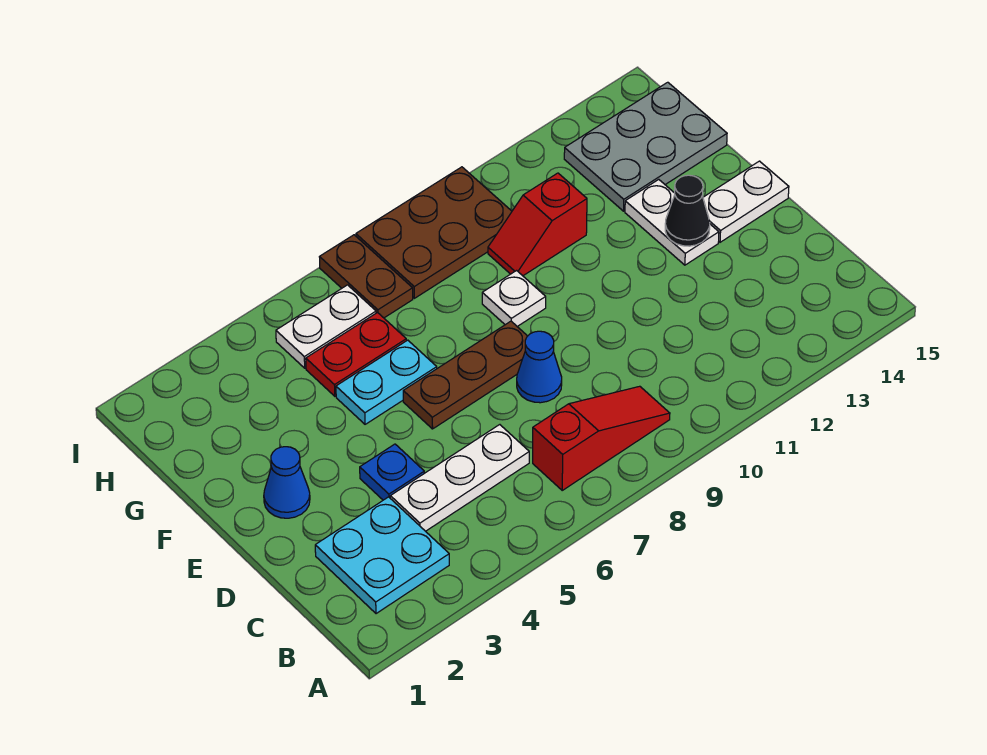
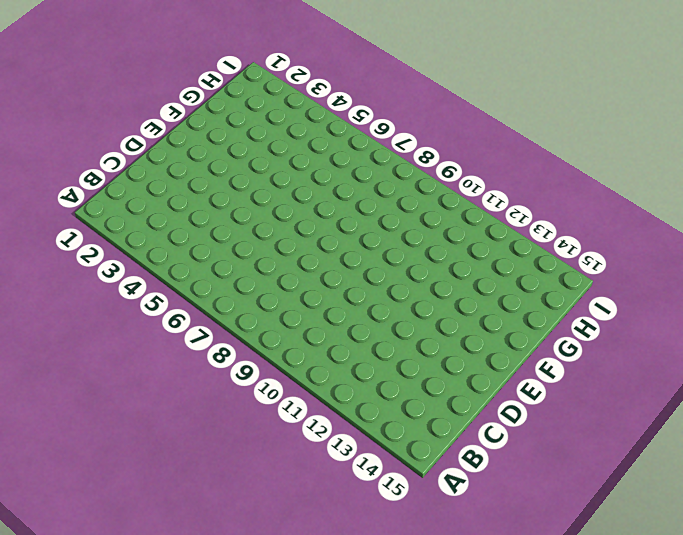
none -> cyan 2x2 plate [315,497,449,614]
none -> red 1x3 slope [533,386,670,490]
none -> white 1x3 plate [390,425,529,531]

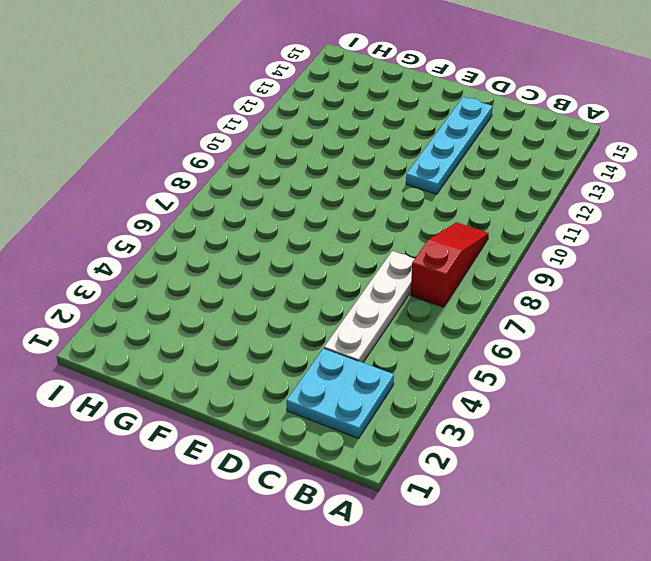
white 1x4 plate [324,251,414,363] -> white 1x3 plate [390,425,529,531]
cyan 1x4 plate [406,97,493,194] -> none
none -> blue 1x1 plate [360,444,424,500]
none -> blue 1x1 cone [517,331,562,403]
none -> blue 1x1 cone [264,447,310,518]

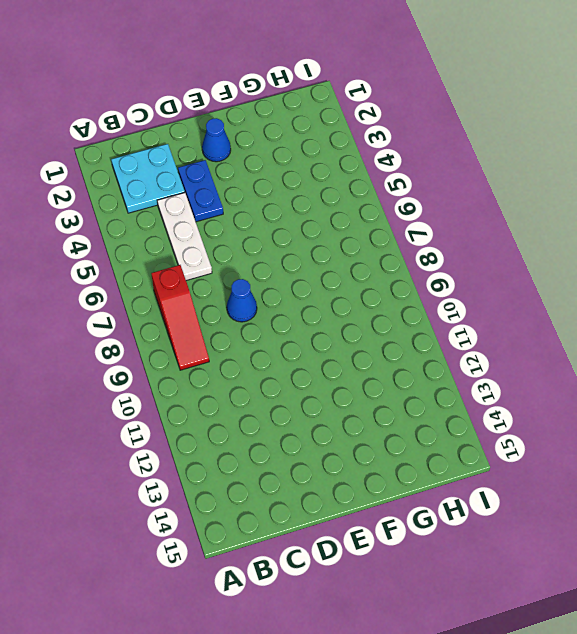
blue 1x2 plate [178,160,223,222] -> blue 1x1 plate [360,444,424,500]
none -> brown 1x3 plate [403,321,527,429]
none -> white 1x2 plate [625,179,719,265]
none -> white 1x2 plate [703,161,789,242]

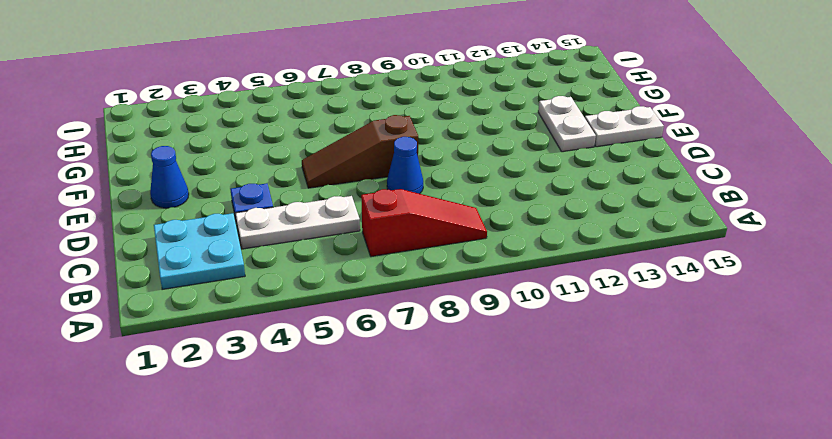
brown 1x3 slope [302,115,418,188] -> brown 1x3 plate [403,321,527,429]
none -> cyan 1x2 plate [336,340,437,424]
none -> white 1x1 plate [482,271,546,326]
none -> red 1x2 plate [306,313,406,396]

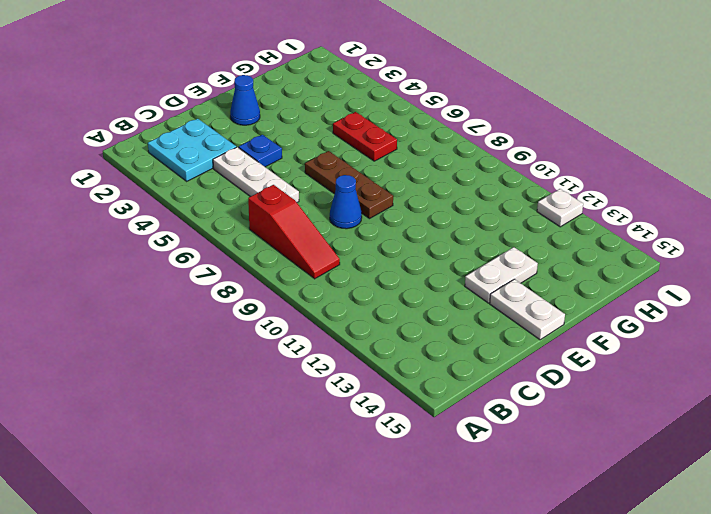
white 1x1 plate [537,189,583,227] -> white 1x1 plate moved to [482,271,546,326]
none -> cyan 1x2 plate [336,340,437,424]
none -> red 1x2 slope [488,173,587,276]
none -> grey 2x3 plate [564,82,727,211]

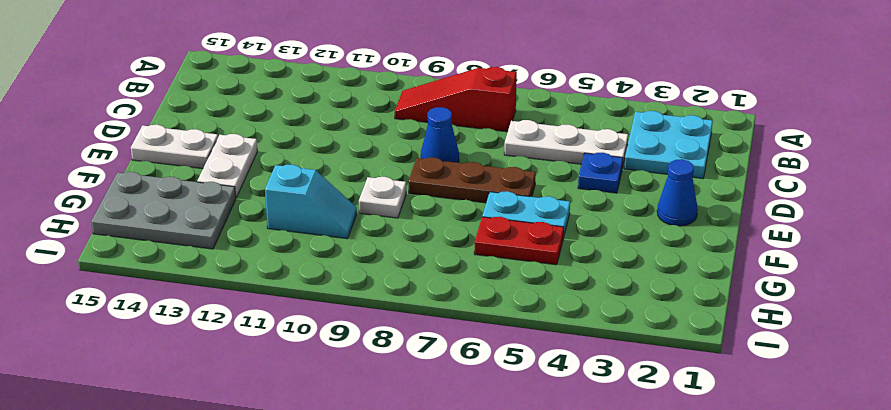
cyan 1x2 slope [265,165,357,239] -> red 1x2 slope [488,173,587,276]
none -> white 1x2 plate [276,285,376,368]
none -> brown 1x2 plate [320,235,413,318]
none -> brown 2x3 plate [356,167,512,298]

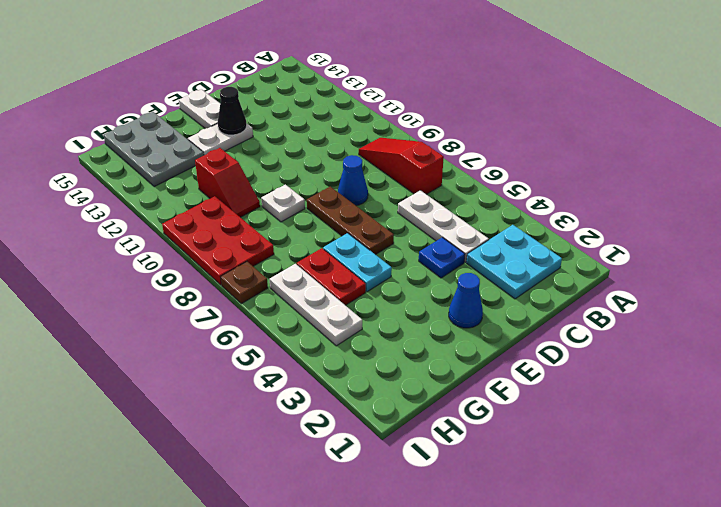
white 1x3 plate [270,264,362,346] -> white 1x2 plate [276,285,376,368]
red 2x3 plate [162,196,274,285] -> brown 2x3 plate [356,167,512,298]
brown 1x1 plate [221,262,268,304] -> brown 1x2 plate [320,235,413,318]

